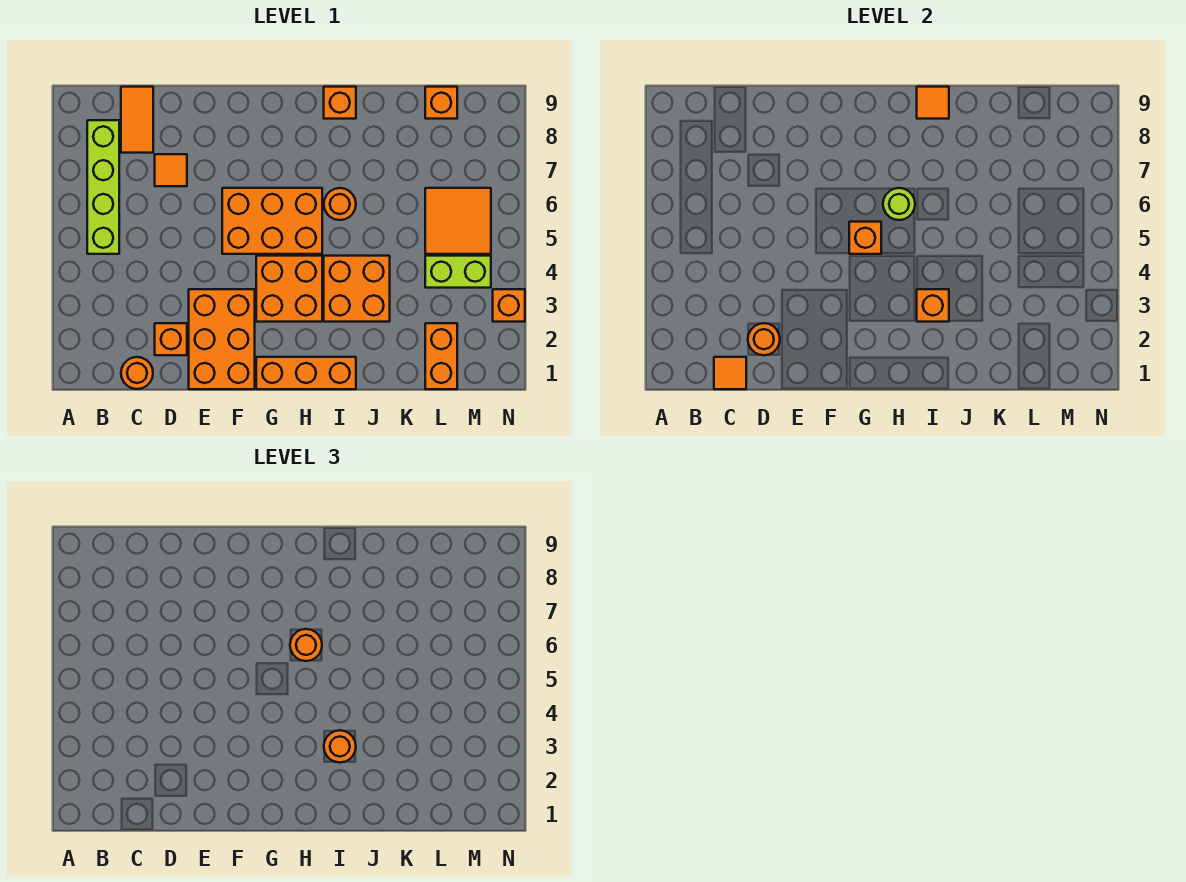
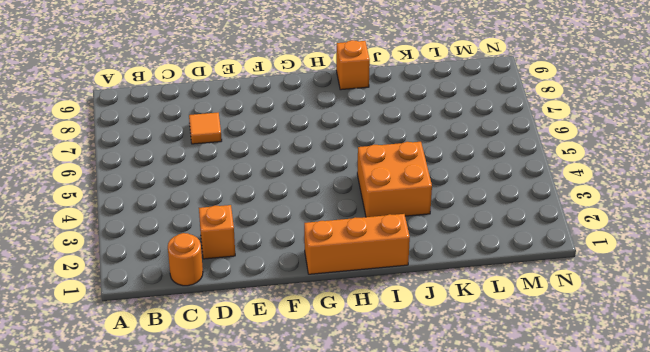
none -> lime 1x4 brick [87,120,119,254]
none -> orange 1x2 tile [121,87,153,153]
none -> orange 2x3 brick [189,289,255,389]

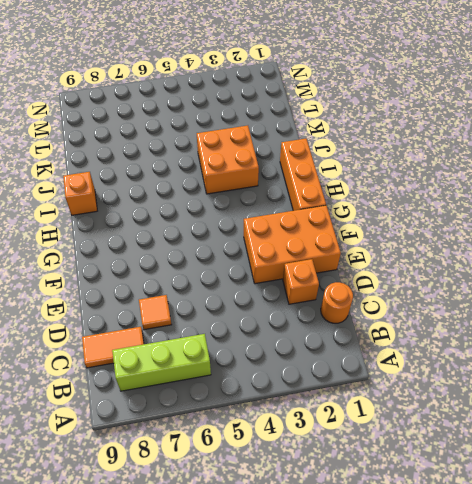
lime 1x3 brick [112,334,211,391] -> lime 1x4 brick [87,120,119,254]
none -> orange 2x3 brick [222,188,322,254]
none -> orange 2x2 brick [256,256,322,322]
none -> orange 1x1 round brick [324,188,356,220]

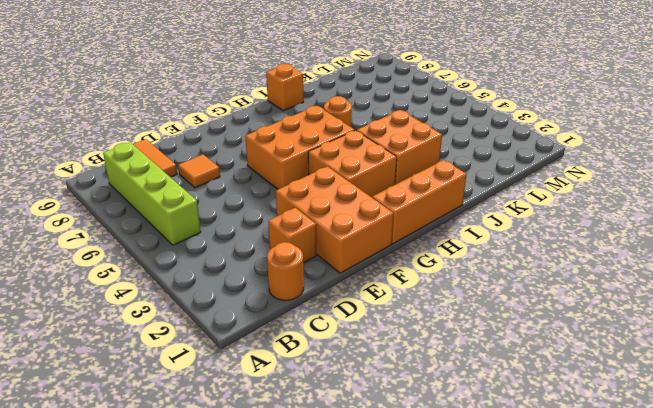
none -> orange 1x2 brick [425,323,457,389]
none -> lime 1x2 brick [425,256,491,288]
none -> orange 2x2 tile [425,188,491,254]

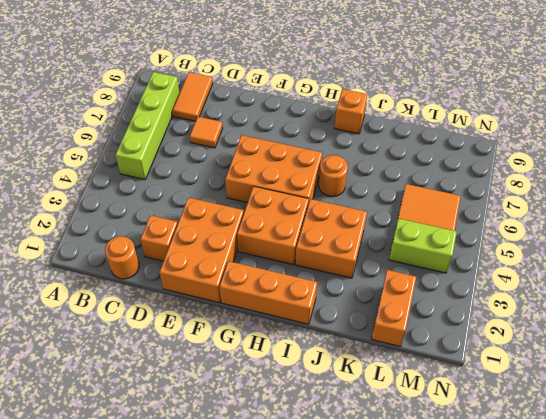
none -> orange 1x1 brick [425,87,457,119]
none -> orange 1x1 brick [493,289,525,322]
none -> orange 1x1 tile [714,357,746,389]

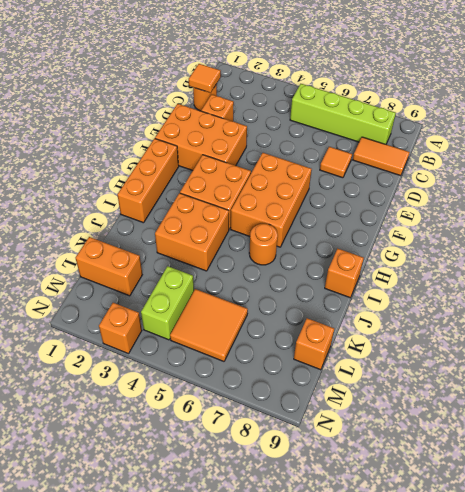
none -> orange 1x1 round brick [748,323,780,355]
none -> orange 1x1 brick [849,222,881,254]
none -> lime 1x1 round brick [883,188,915,220]

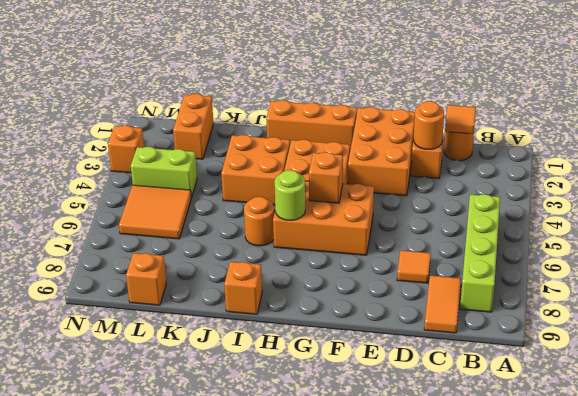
none -> orange 1x1 brick [917,289,949,322]
none -> orange 1x1 tile [917,87,949,119]
none -> orange 1x1 round brick [290,629,322,661]

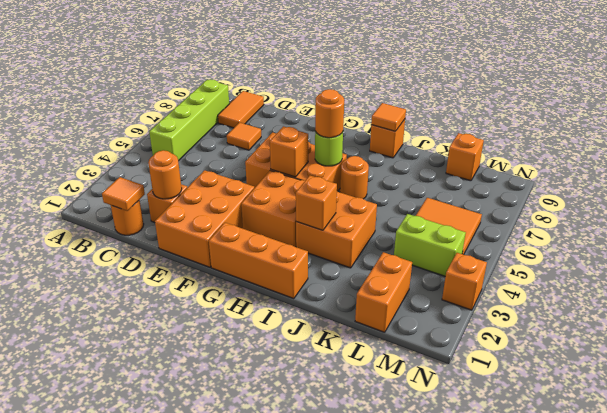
none -> orange 1x1 round brick [324,730,356,763]

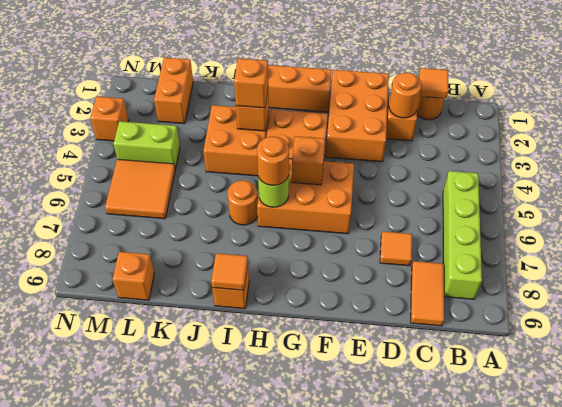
orange 1x1 brick [234,58,268,108] -> orange 1x1 round brick [324,730,356,763]

